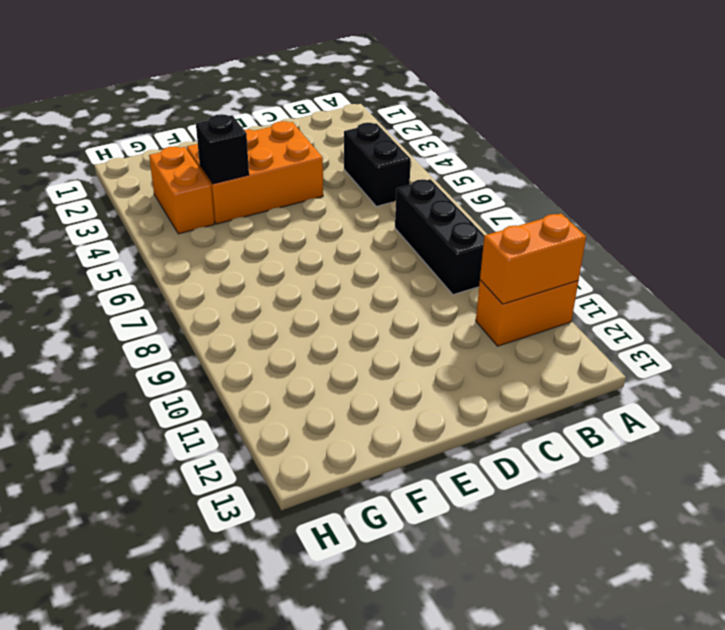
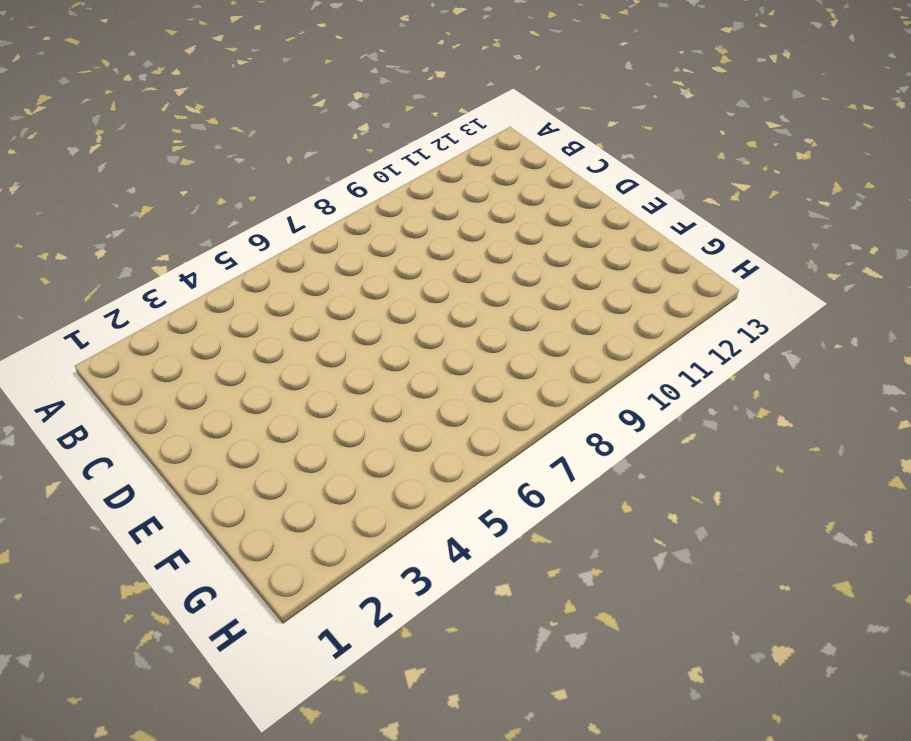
none -> orange 1x2 brick [476,280,578,346]
none -> black 1x2 brick [344,123,411,206]

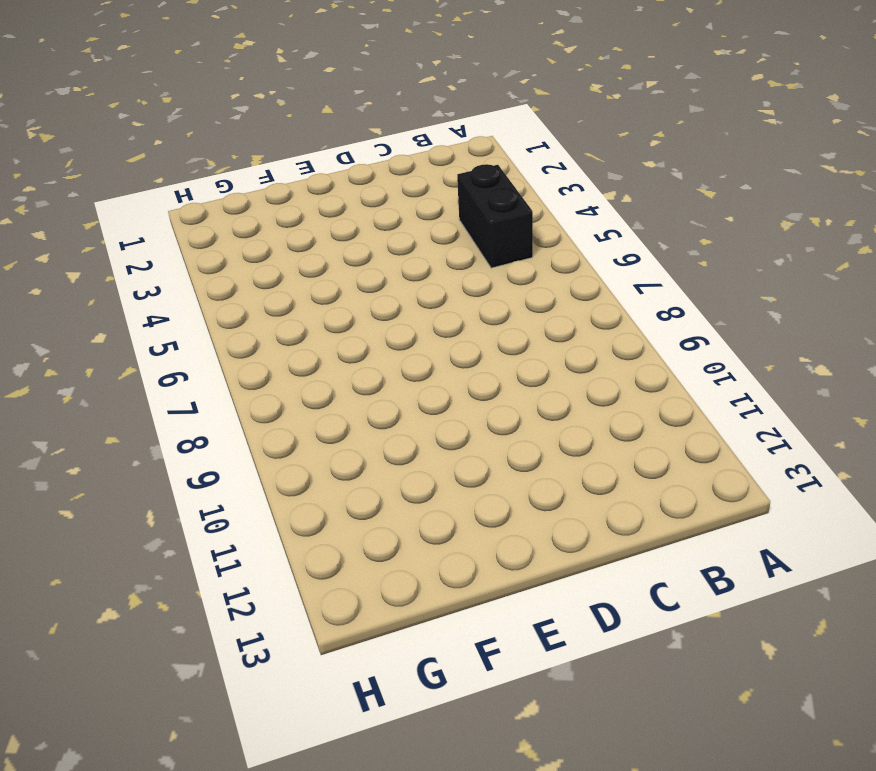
none -> orange 1x2 brick [476,280,578,346]
none -> black 1x3 brick [395,179,484,295]

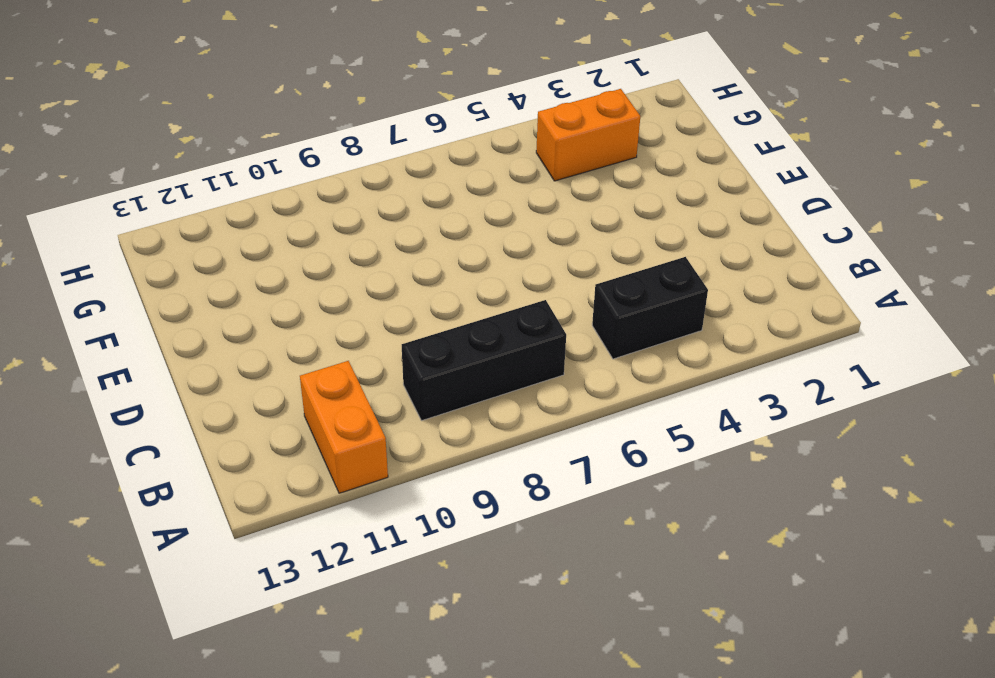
none -> orange 2x3 brick [187,121,323,224]
none -> orange 1x2 brick [480,214,586,304]

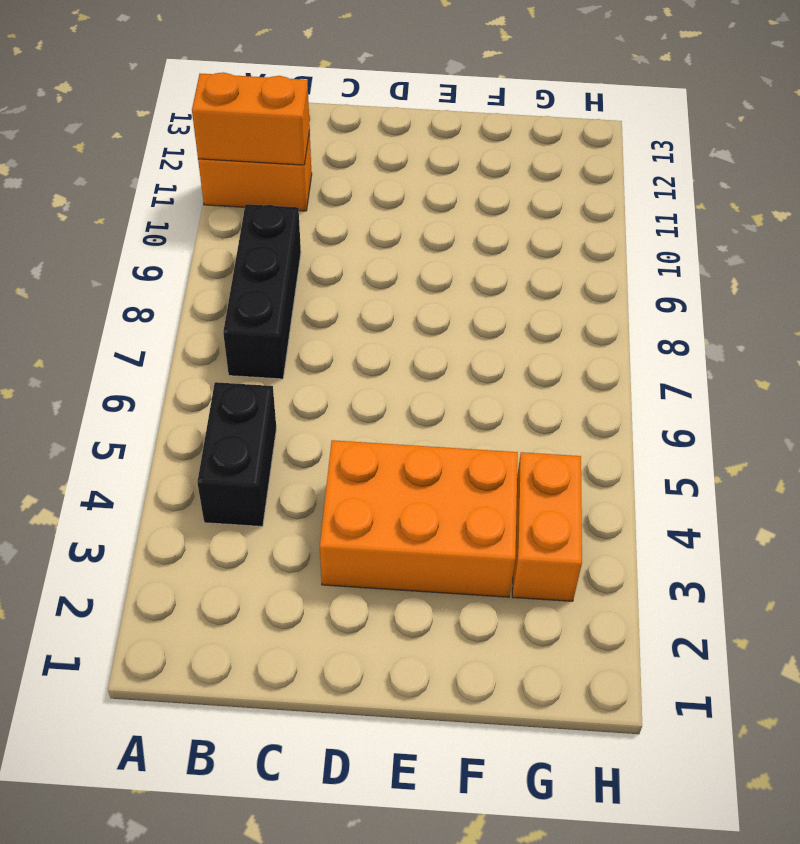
none -> black 1x1 brick [196,114,249,184]

